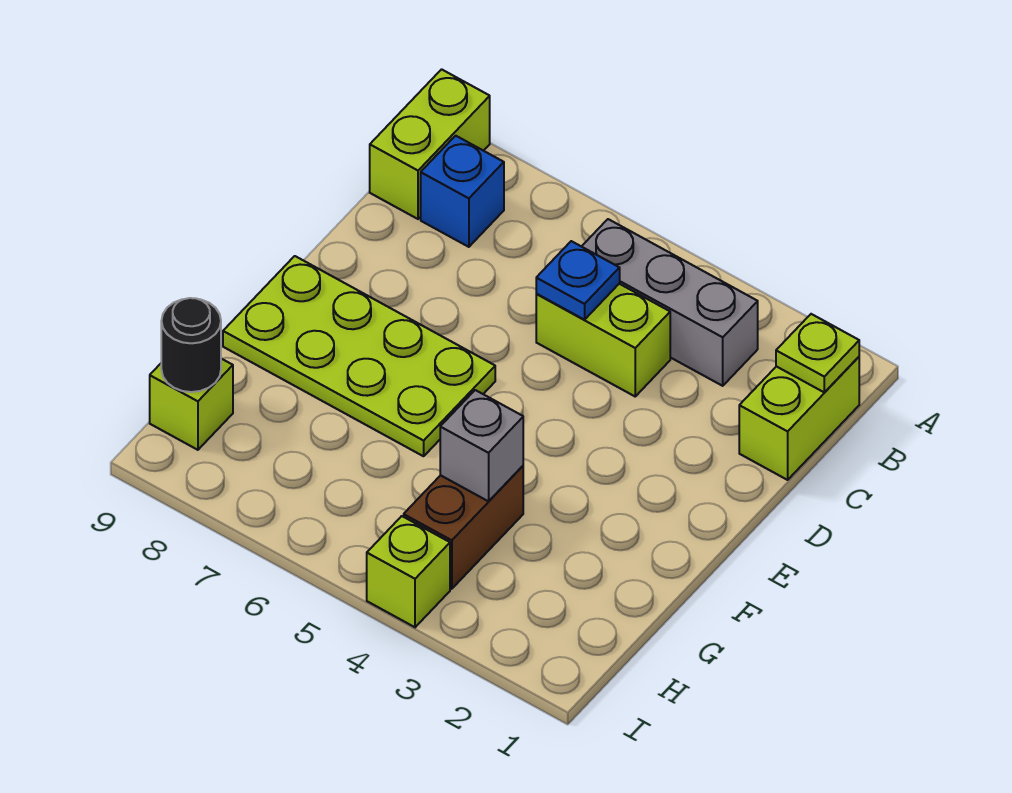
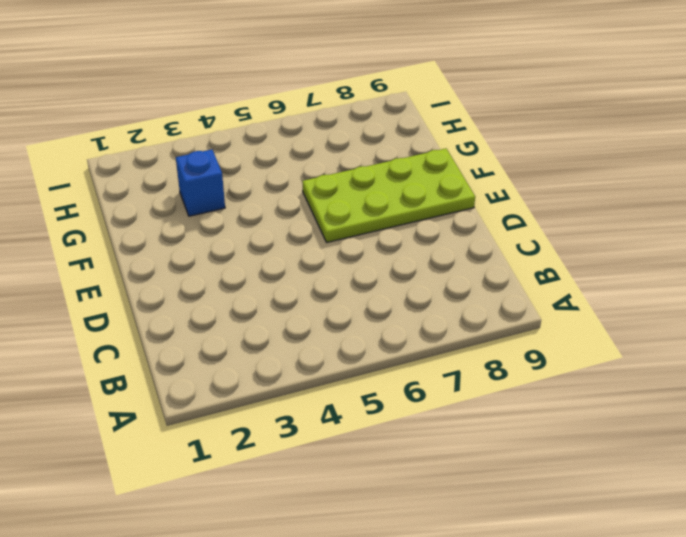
blue 1x1 brick [176,149,225,216] -> blue 1x1 brick moved to [421,136,504,247]
none -> lime 1x2 brick [370,69,490,219]
none -> lime 1x2 brick [739,357,859,480]
none -> grey 1x3 brick [582,219,758,386]

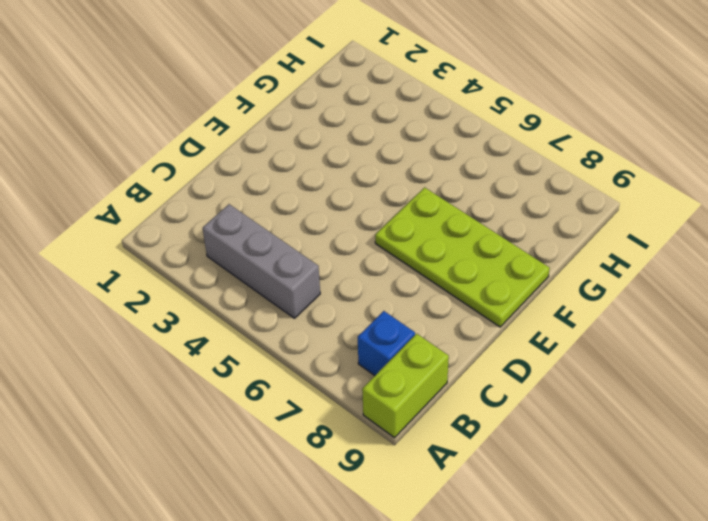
none -> lime 1x2 brick [739,357,859,480]
none -> lime 1x2 brick [536,284,670,396]
none -> brown 1x2 brick [404,466,523,589]

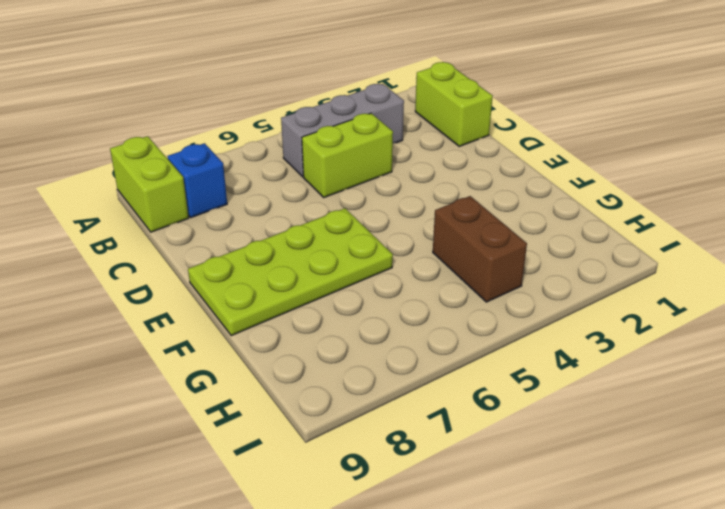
none -> lime 1x1 brick [150,359,233,450]
none -> lime 1x1 brick [367,516,450,627]
none -> lime 1x1 plate [776,314,859,392]

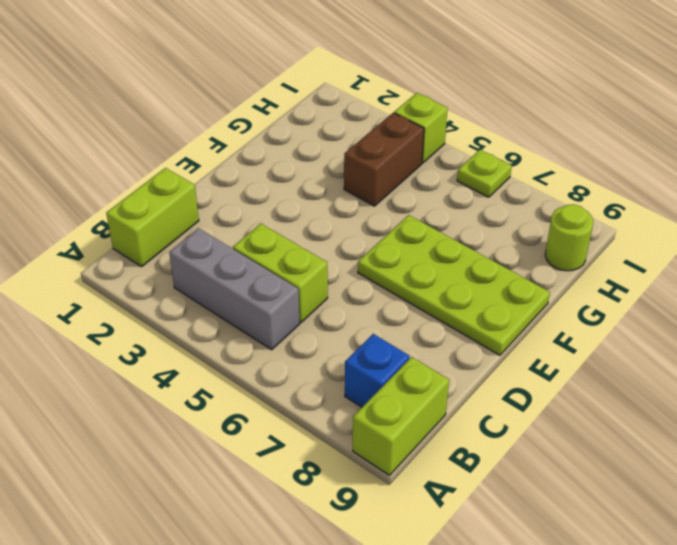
lime 1x1 round brick [545,204,593,271] -> lime 1x1 brick [150,359,233,450]
lime 1x1 plate [457,150,512,197] -> lime 1x1 plate moved to [776,314,859,392]
none -> blue 1x1 plate [536,241,620,320]
none -> grey 1x1 brick [440,390,523,501]
none -> black 1x1 round brick [161,298,221,392]

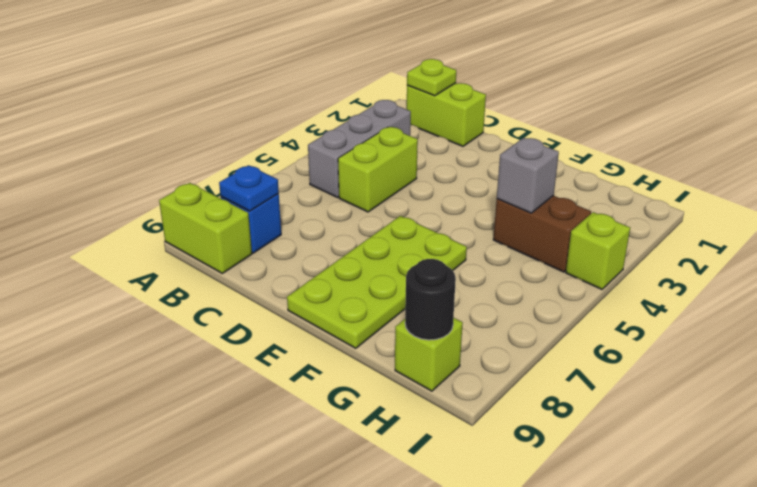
blue 1x1 plate [219,165,279,211] -> blue 1x1 plate moved to [536,241,620,320]

